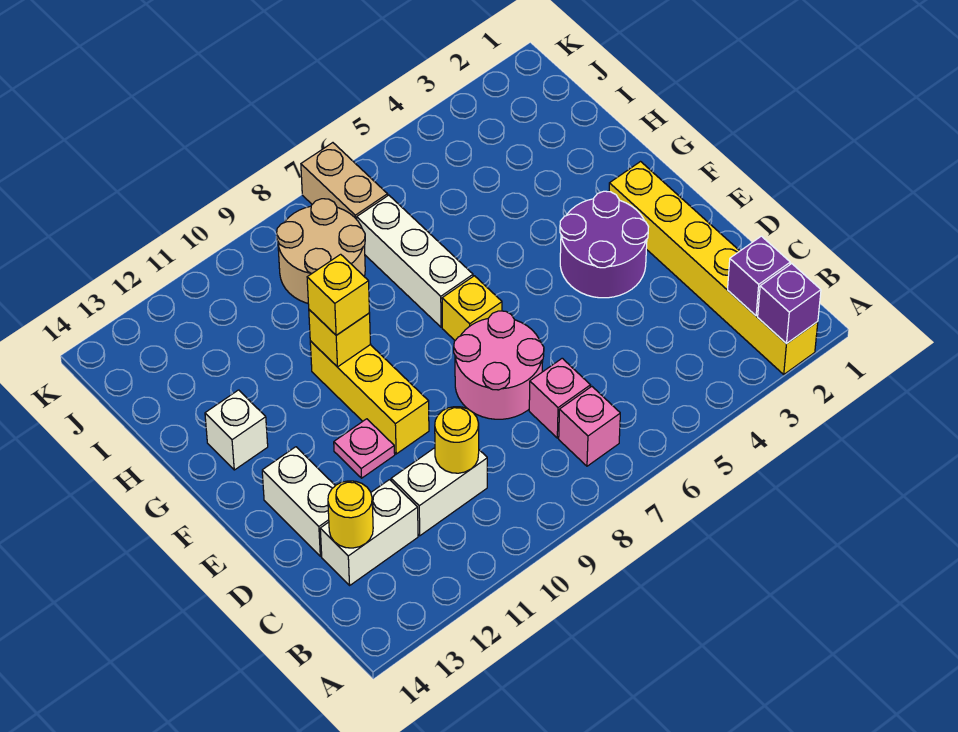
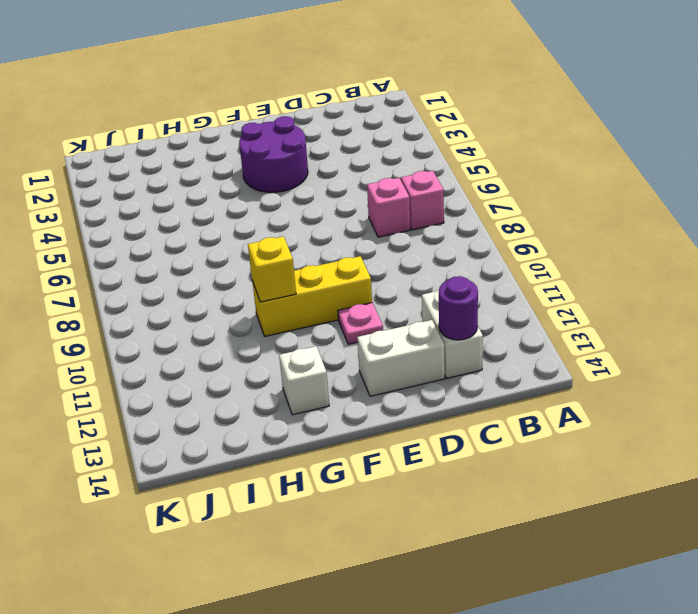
purple 1x1 round brick [439,276,478,340] -> yellow 1x1 round brick [328,481,373,548]
none -> yellow 1x6 brick [609,162,818,374]
none -> white 1x2 brick [391,448,487,536]
none -> pink 2x2 round brick [454,311,544,419]

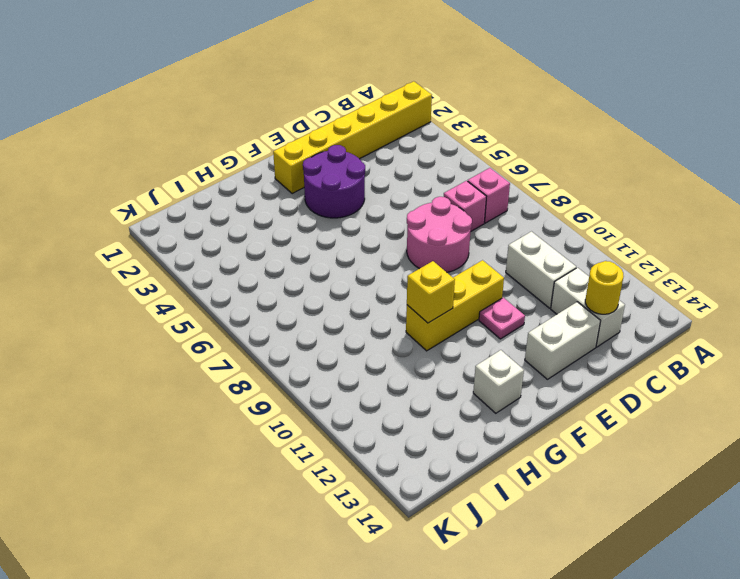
none -> yellow 1x1 brick [442,276,502,340]
none -> white 1x3 brick [357,195,473,327]
none -> tan 2x2 round brick [277,199,365,303]

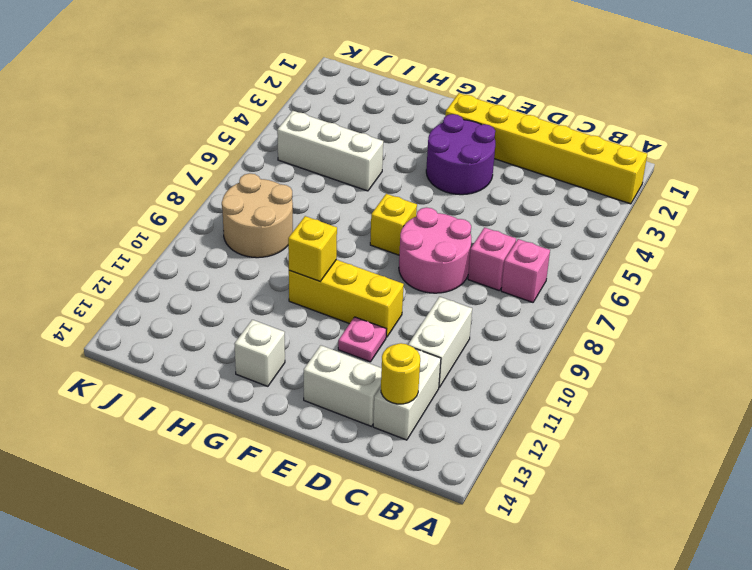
white 1x3 brick [277,111,383,191] -> white 1x3 brick moved to [357,195,473,327]
none -> tan 1x2 brick [301,143,388,219]
none -> purple 1x1 brick [758,264,821,344]
none -> purple 1x1 brick [728,236,790,316]

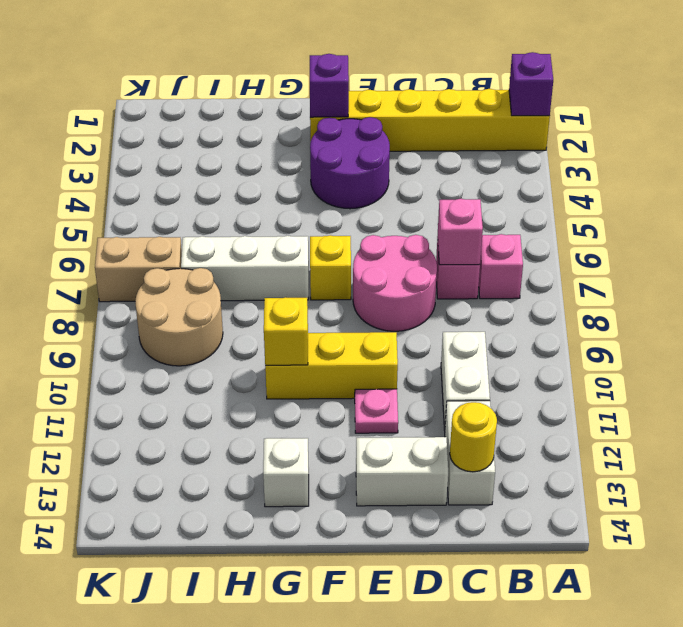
pink 1x1 brick [438,199,483,265] -> none
purple 1x1 brick [310,54,349,117] -> purple 1x1 brick moved to [728,236,790,316]
none -> yellow 1x1 round brick [435,407,479,473]
none -> yellow 1x1 brick [307,254,369,335]

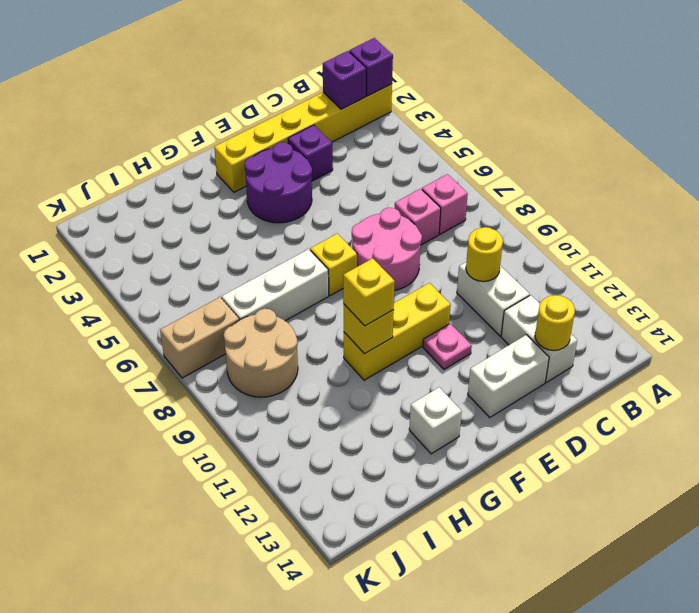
purple 1x1 brick [288,125,333,181] -> none

